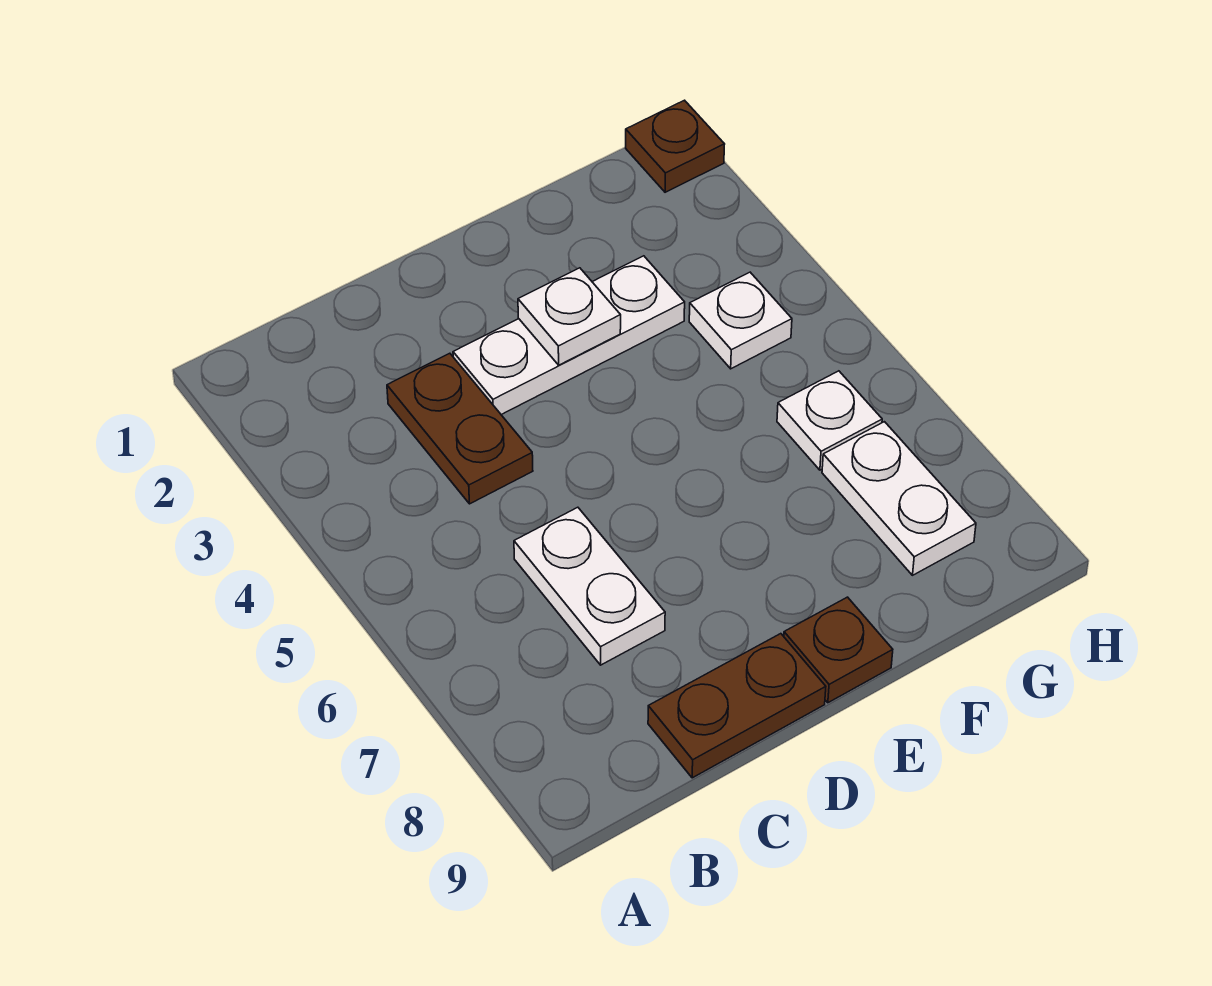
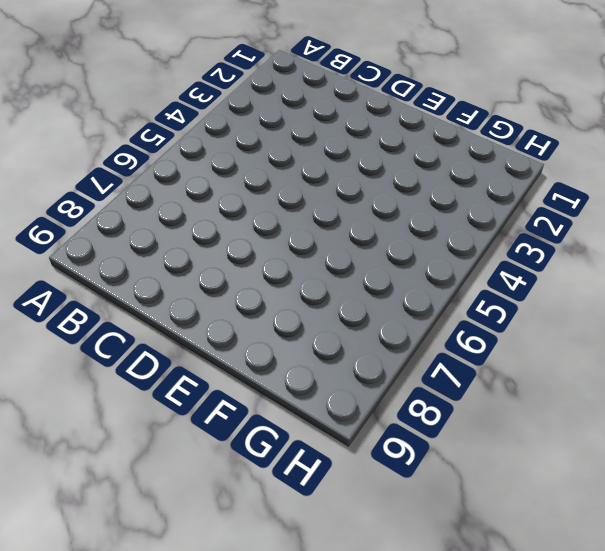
none -> brown 1x2 plate [387,353,533,504]
none -> white 1x2 plate [514,507,665,665]

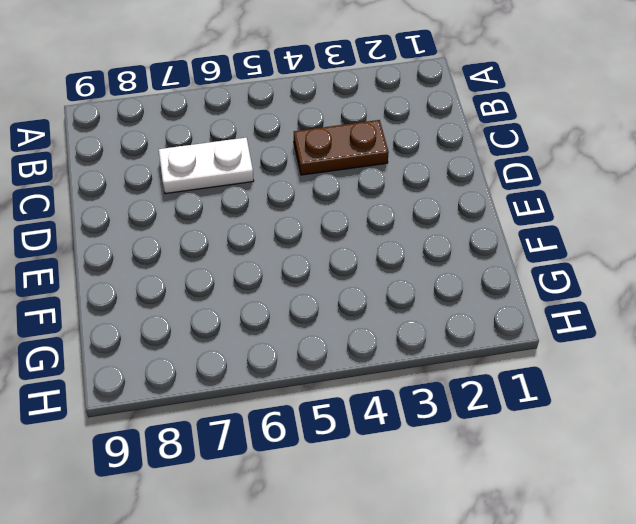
none -> brown 1x2 plate [648,634,826,778]
none -> white 1x3 plate [453,256,685,415]

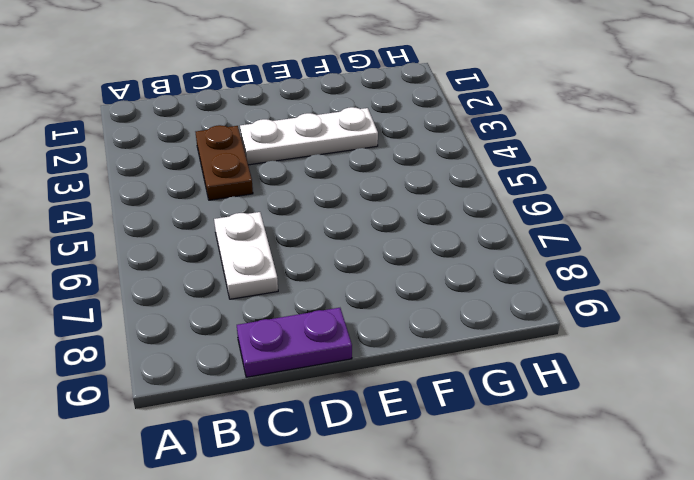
purple 1x2 plate [237,308,352,377] -> brown 1x2 plate [648,634,826,778]
none -> brown 1x1 plate [784,597,893,703]
none -> white 1x1 plate [689,272,792,369]

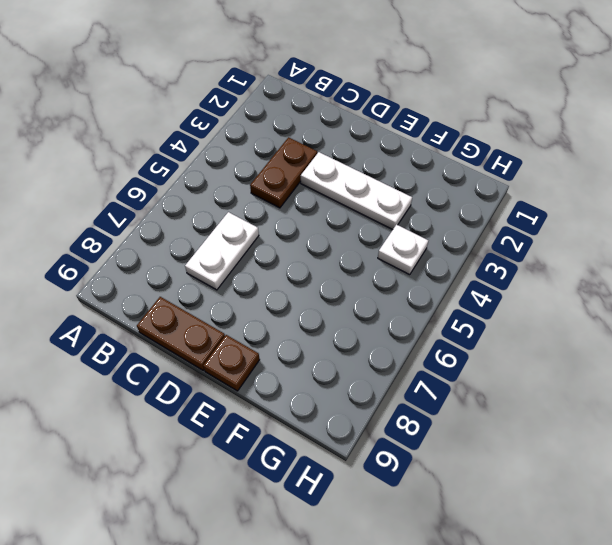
none -> white 1x1 plate [777,371,882,470]
none -> white 1x2 plate [822,422,976,575]

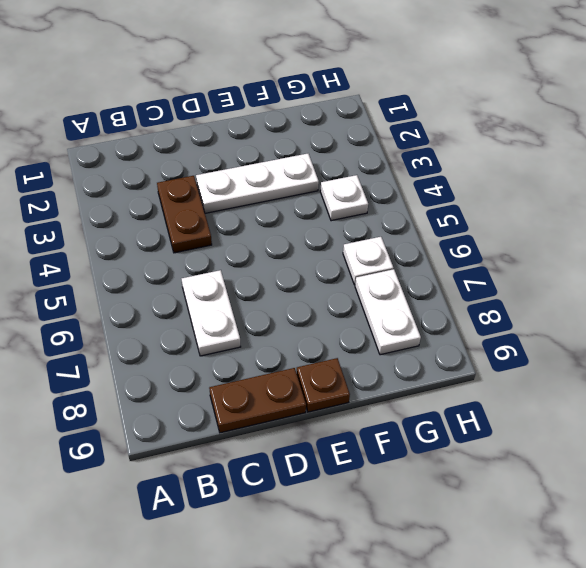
none -> brown 1x1 plate [626,100,725,192]
none -> white 1x1 plate [518,268,621,365]

